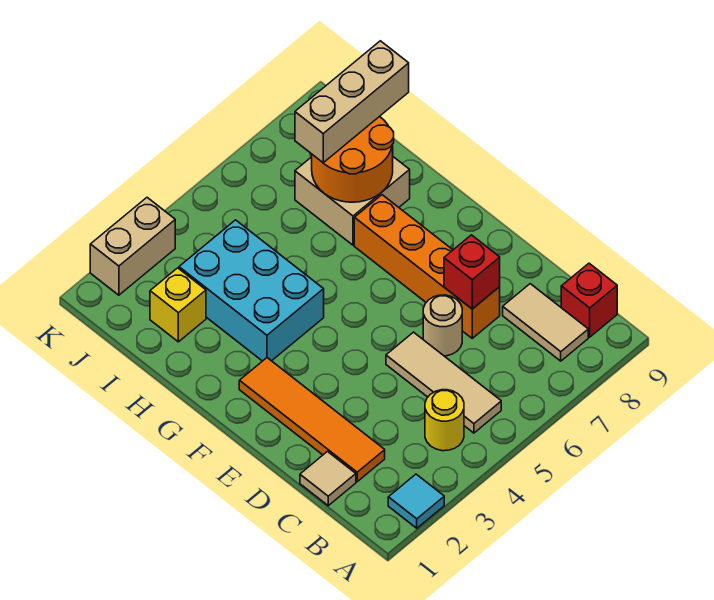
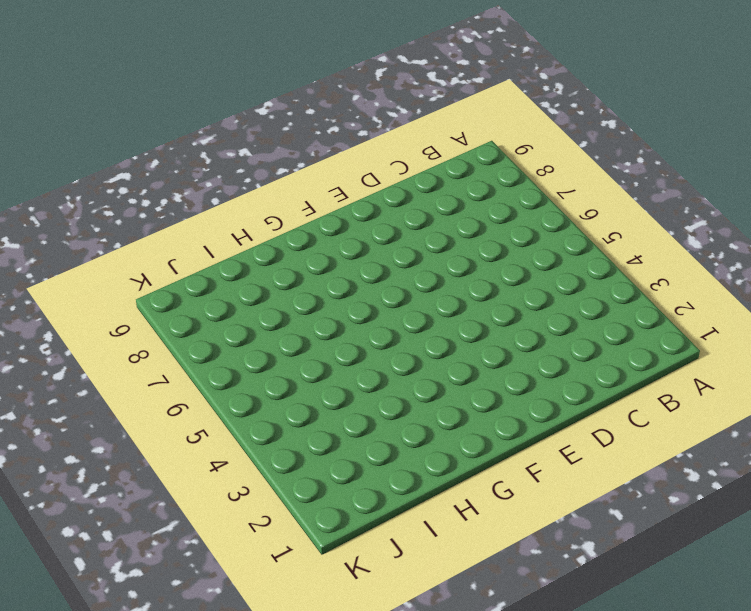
none -> cyan 1x1 tile [388,474,444,528]
none -> yellow 1x1 round brick [425,390,464,451]
none -> tan 1x3 tile [386,332,501,433]

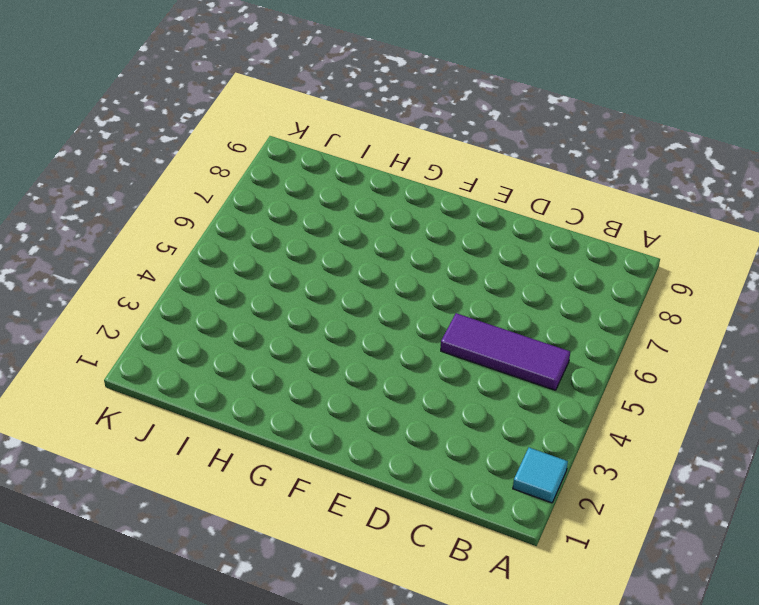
purple 1x3 tile [441,313,570,390] -> tan 1x3 tile [386,332,501,433]
none -> yellow 1x1 round brick [425,390,464,451]
none -> tan 1x2 tile [503,284,588,361]
none -> red 1x1 brick [561,263,617,337]

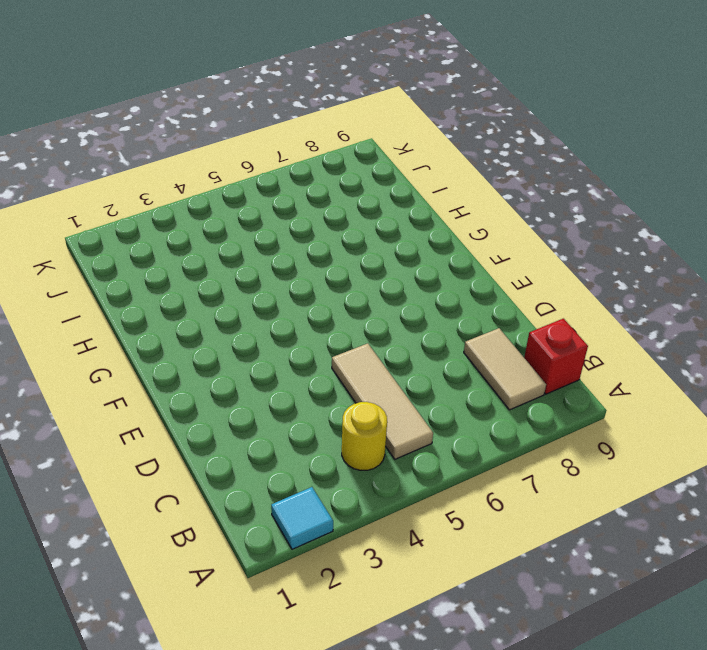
none -> tan 1x1 tile [300,452,356,506]
none -> orange 1x4 tile [239,358,385,482]
none -> tan 1x1 round brick [423,295,462,356]

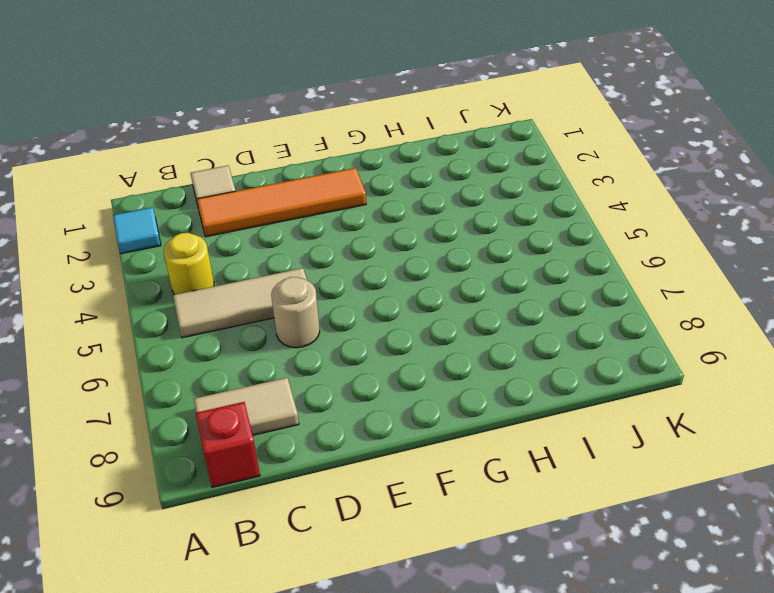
none -> orange 1x4 brick [354,195,500,338]
none -> cyan 2x3 brick [179,220,324,361]
none -> tan 2x2 brick [295,157,410,245]

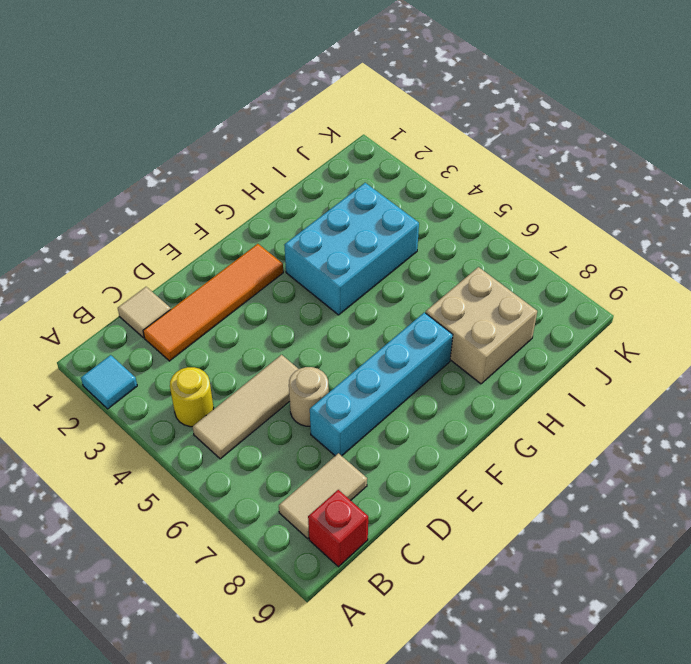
cyan 1x4 brick [310,312,453,456] -> orange 1x4 brick [354,195,500,338]
none -> yellow 1x1 brick [150,268,206,342]
none -> tan 1x2 brick [90,198,175,295]
none -> red 1x1 brick [444,235,500,309]

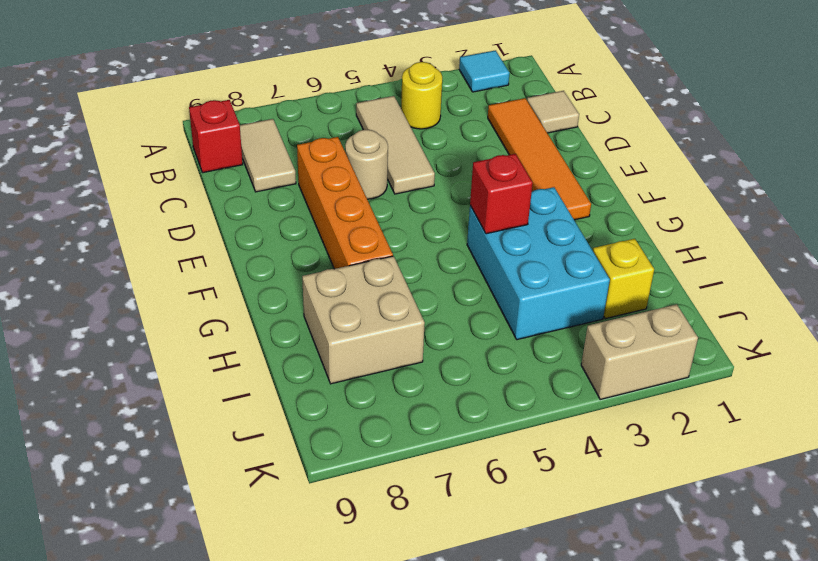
red 1x1 brick [470,154,533,234] -> red 1x1 brick moved to [444,235,500,309]
none -> orange 2x2 round brick [312,116,394,202]
none -> tan 1x3 brick [295,41,409,163]

